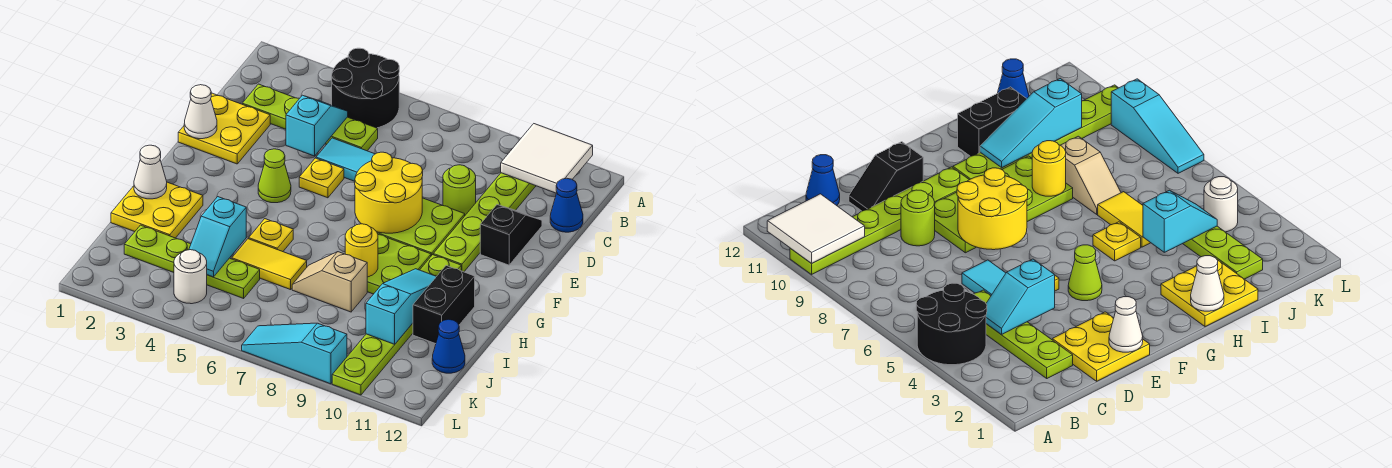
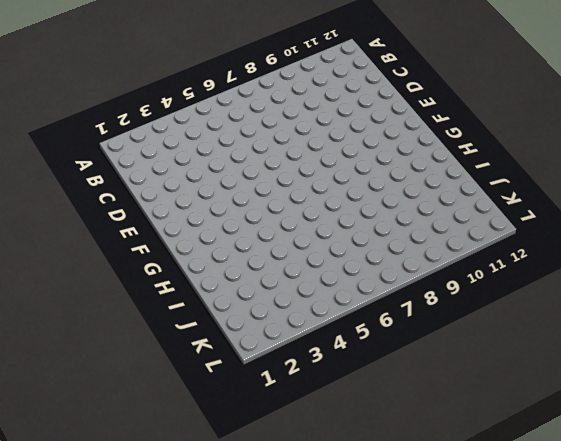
none -> black 2x2 round brick [332,48,399,128]
none -> lime 1x6 plate [433,173,536,272]
none -> lime 1x4 plate [242,84,378,151]
none -> blue 1x1 cone [550,178,583,232]

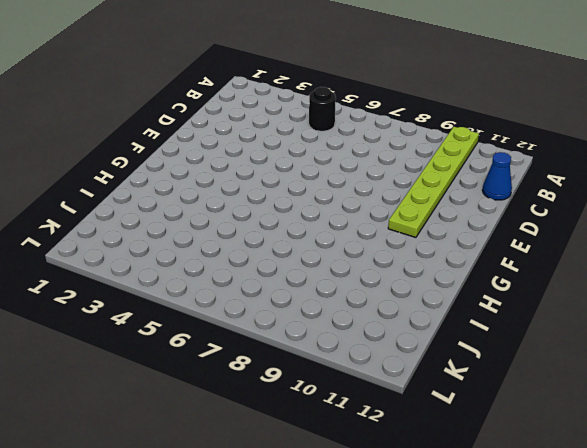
black 1x1 round brick [309,87,336,131] -> black 2x2 round brick [332,48,399,128]
none -> lime 1x4 plate [242,84,378,151]
none -> yellow 2x2 plate [178,93,270,164]
none -> cyan 1x2 tile [316,138,375,181]
none -> lime 1x1 round brick [443,165,476,215]

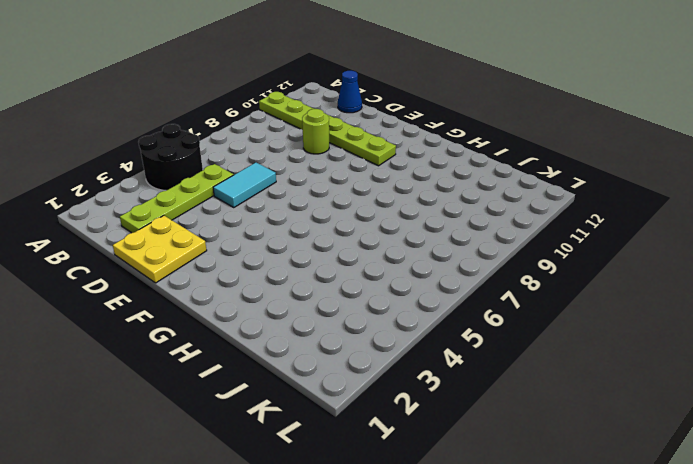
none -> black 1x2 slope [480,205,542,265]
none -> yellow 1x1 plate [299,158,344,198]
none -> lime 2x2 plate [377,198,465,256]
none -> lime 1x1 cone [258,149,291,203]

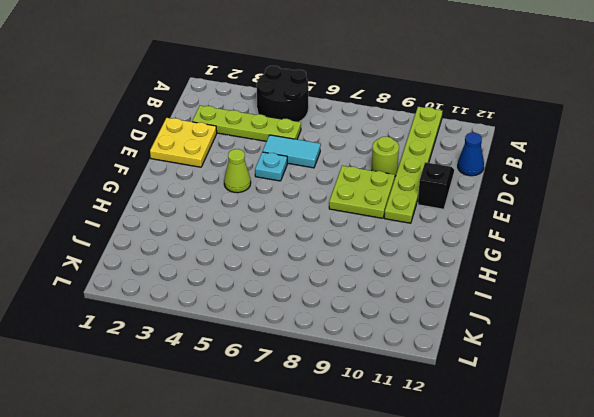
cyan 1x1 plate [255,152,287,181] -> yellow 1x1 plate [299,158,344,198]
none -> lime 2x2 plate [367,235,431,294]
none -> lime 1x6 plate [332,255,461,395]
none -> yellow 2x2 plate [111,182,203,238]
none -> yellow 1x1 plate [249,219,293,252]

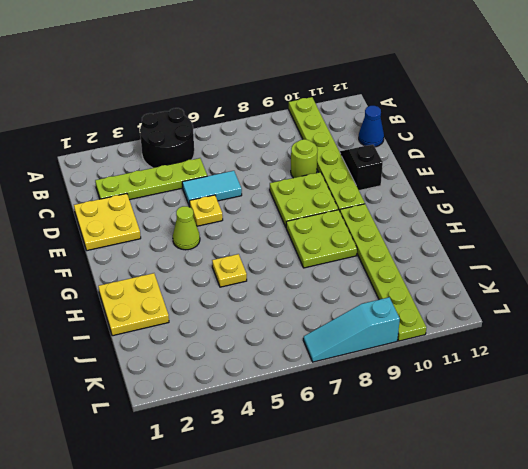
none -> black 1x2 brick [413,266,475,344]
none -> yellow 1x2 tile [232,239,307,290]
none -> tan 1x2 slope [292,252,367,312]
none -> lime 1x4 plate [124,225,260,298]

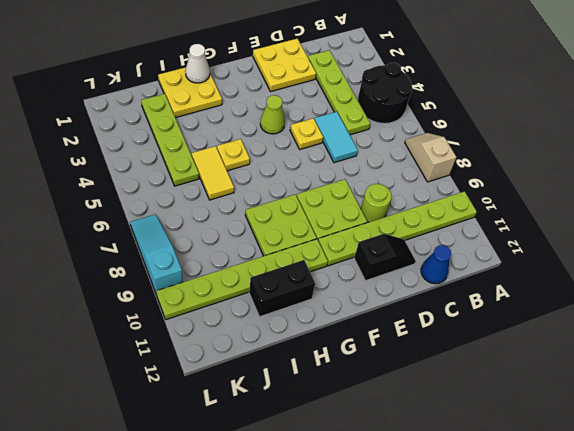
tan 1x2 slope [405,133,457,182] -> tan 1x2 slope moved to [292,252,367,312]
none -> blue 1x1 cone [432,319,465,373]
none -> white 1x1 round brick [174,250,207,304]
none -> white 2x2 tile [501,124,593,193]
none -> cyan 1x2 slope [286,95,348,156]

